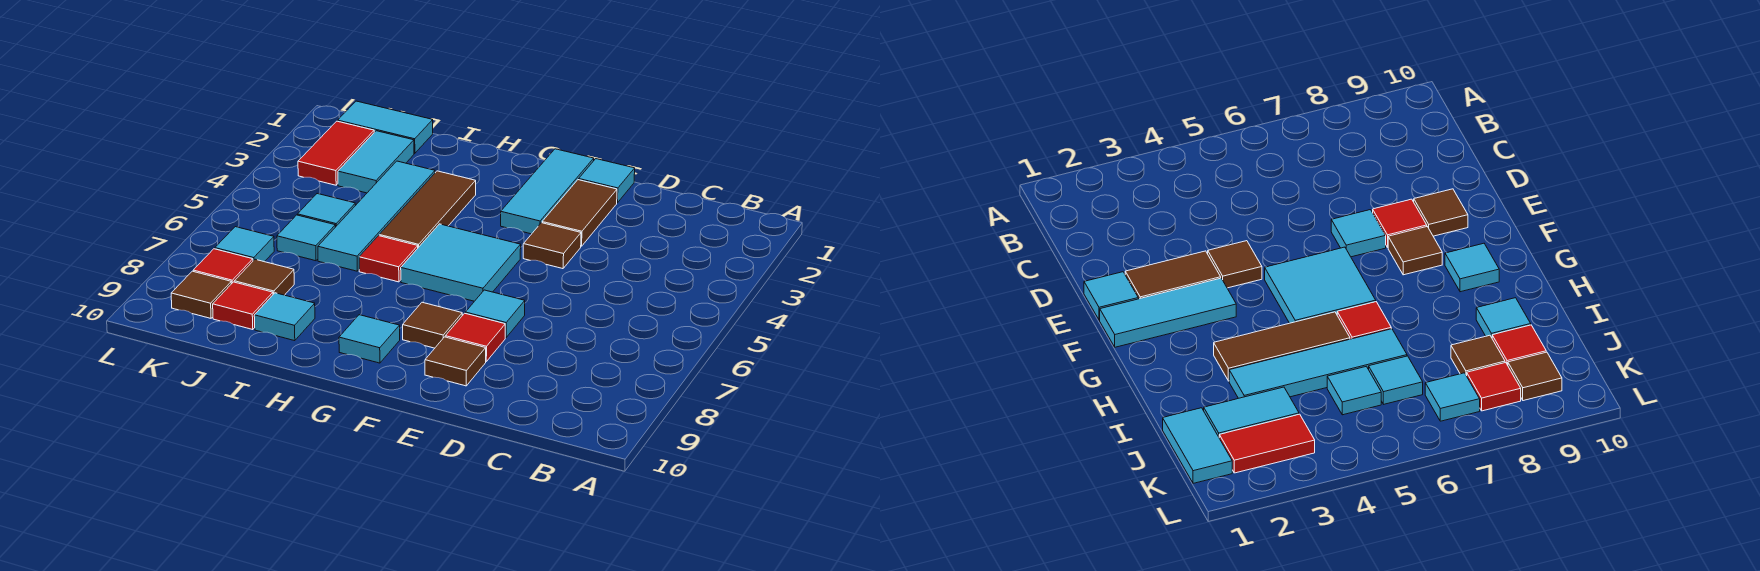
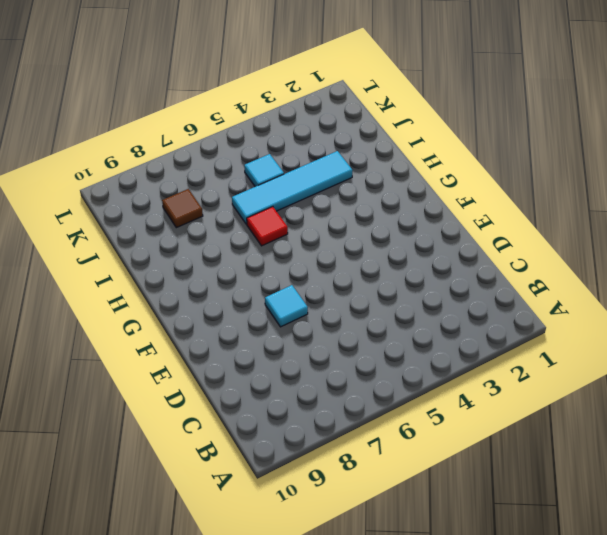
none -> cyan 1x1 tile [579,159,635,203]
none -> brown 1x2 tile [542,180,617,246]
none -> brown 1x1 tile [523,223,581,269]

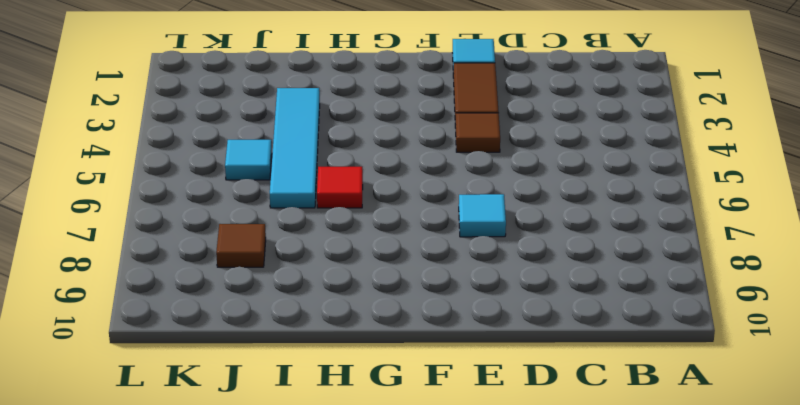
none -> red 1x1 tile [445,313,505,361]
none -> brown 1x1 tile [425,337,486,386]
none -> cyan 1x3 tile [501,149,594,234]

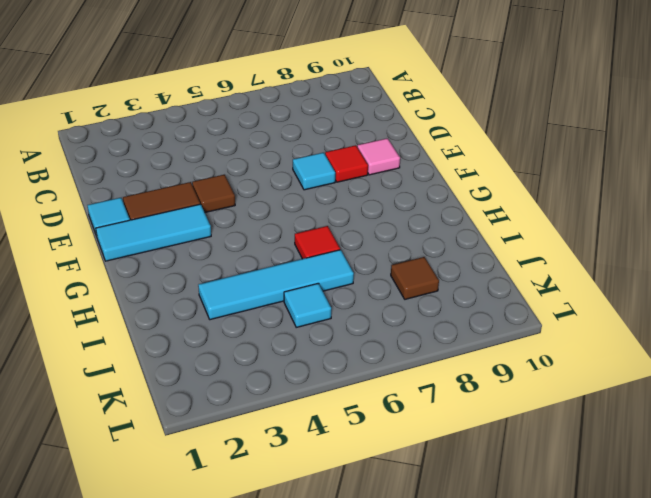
pink 1x1 tile [357,138,400,175] -> brown 1x1 tile [425,337,486,386]
none -> cyan 2x2 tile [401,224,521,301]
none -> brown 1x1 tile [403,302,462,348]
none -> cyan 1x1 tile [339,315,400,363]

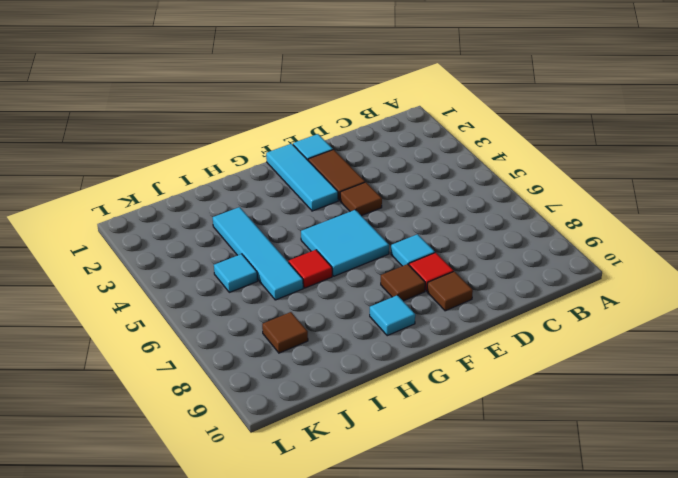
none -> brown 1x3 tile [379,171,476,247]
none -> cyan 1x1 tile [254,293,315,341]
none -> cyan 1x2 tile [338,101,433,153]

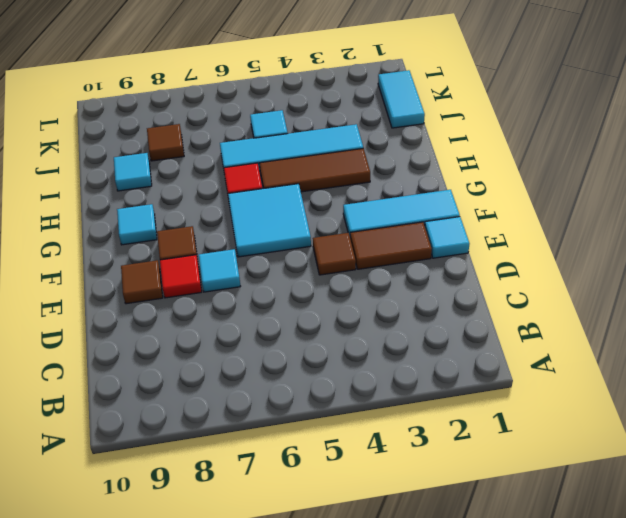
none -> cyan 1x2 tile [338,131,414,193]
none -> cyan 1x1 tile [277,215,335,261]
none -> red 1x1 tile [213,282,273,330]

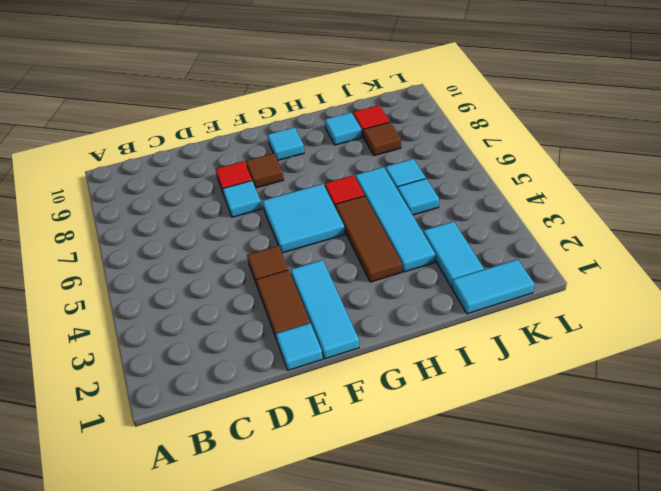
none -> brown 1x1 tile [425,337,486,386]
none -> red 1x2 tile [298,121,374,185]
none -> cyan 1x1 tile [215,227,274,262]

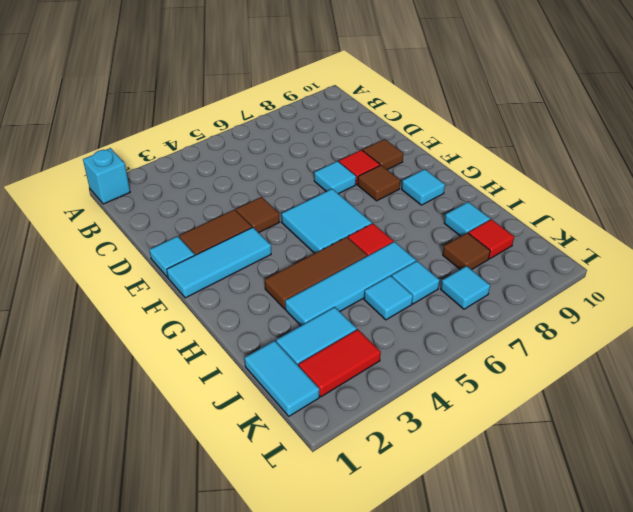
cyan 1x1 brick [83,148,130,204] -> none
none -> red 1x1 tile [193,249,253,284]
none -> brown 1x1 tile [171,271,231,318]

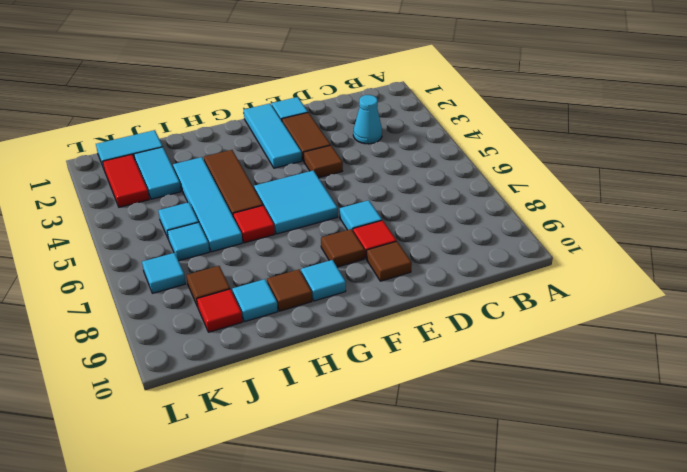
cyan 1x1 cone [353,95,382,144] -> none
brown 1x1 tile [267,269,312,311] -> brown 1x1 tile moved to [171,271,231,318]
none -> red 1x1 tile [193,249,253,284]

